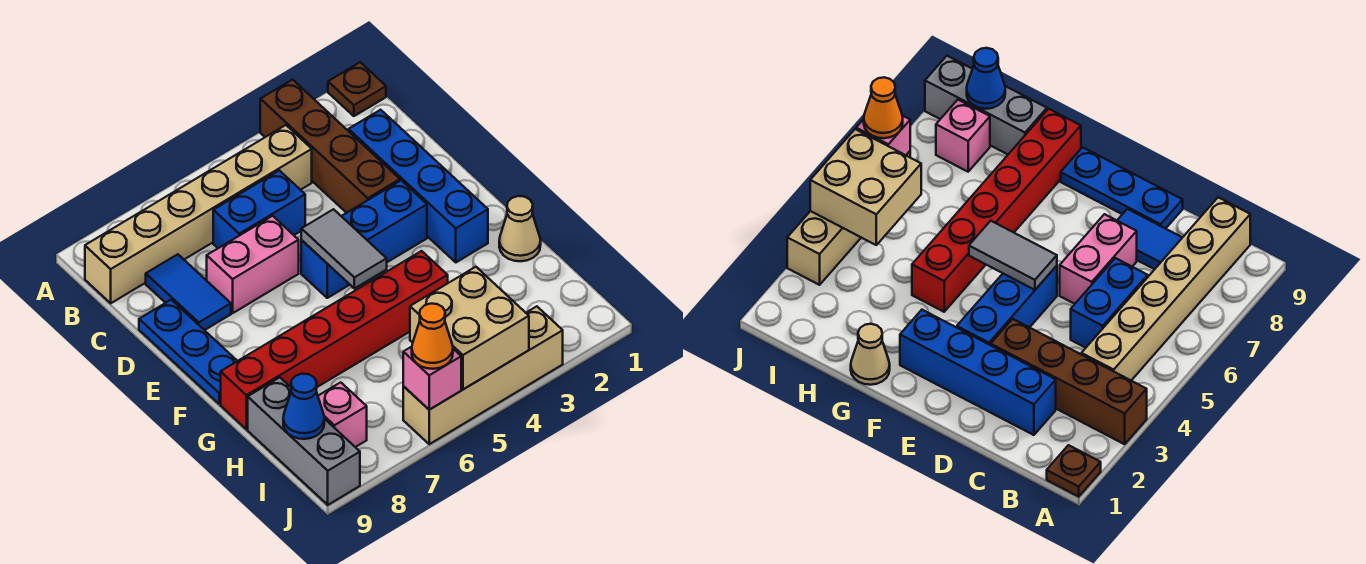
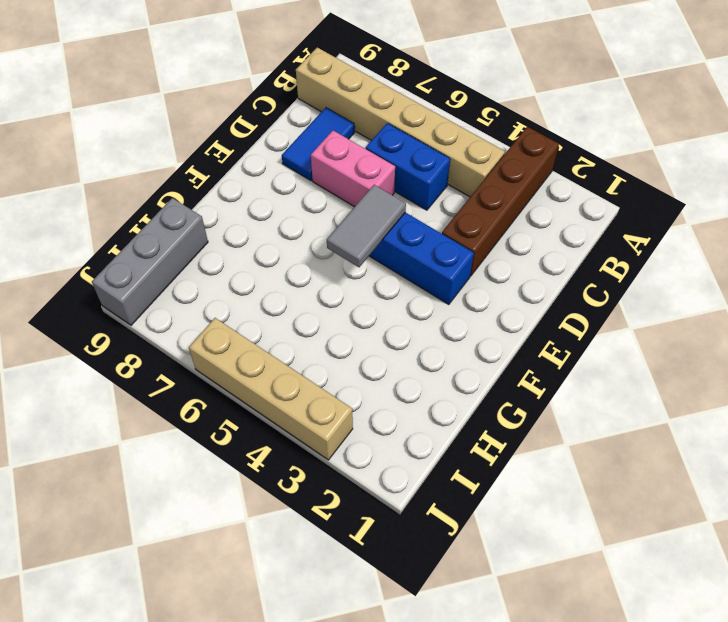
none -> brown 1x1 plate [328,62,386,116]
none -> blue 1x4 brick [349,110,488,262]
none -> blue 1x3 plate [139,300,237,404]

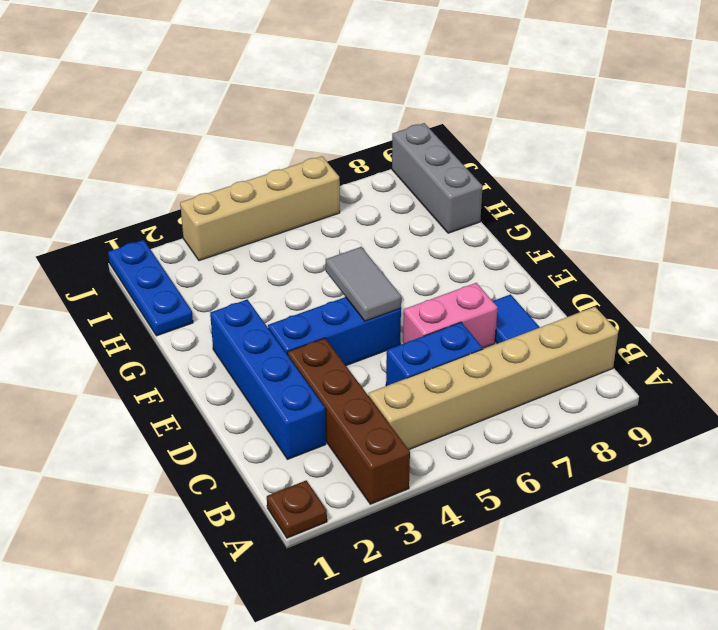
blue 1x3 plate [108,240,193,336] -> blue 1x3 plate moved to [139,300,237,404]
none -> tan 1x1 cone [499,196,541,261]
none -> red 1x6 brick [221,251,448,429]
none -> pink 1x1 brick [318,382,367,447]

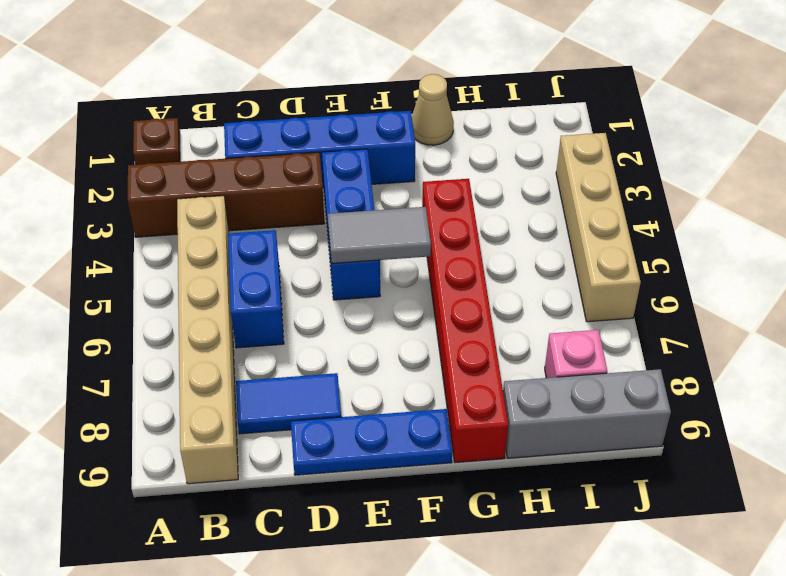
none -> pink 1x2 brick [207,216,299,313]
none -> tan 2x2 brick [410,267,529,389]
none -> blue 1x1 cone [283,374,324,439]

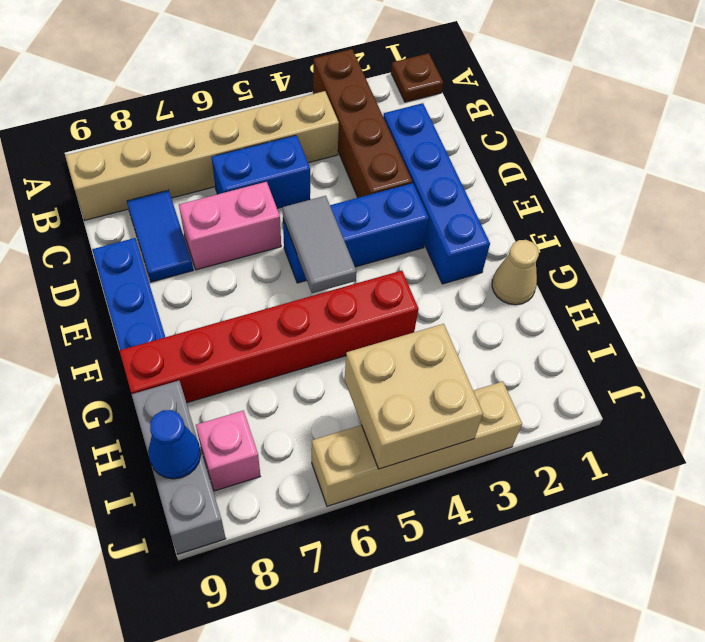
none -> pink 1x1 brick [403,347,461,410]
none -> orange 1x1 cone [412,304,453,369]

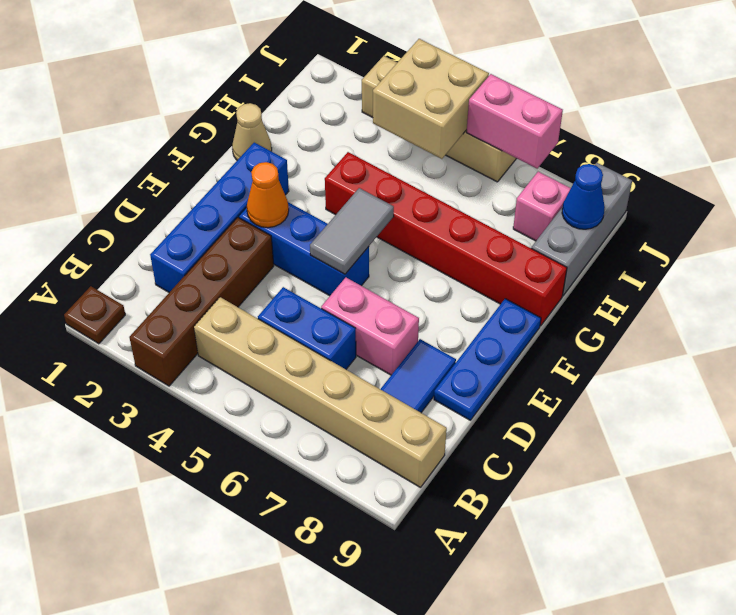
orange 1x1 cone [247,162,289,228] -> orange 1x1 cone moved to [412,304,453,369]
pink 1x2 brick [467,74,563,169] -> pink 1x1 brick [403,347,461,410]

